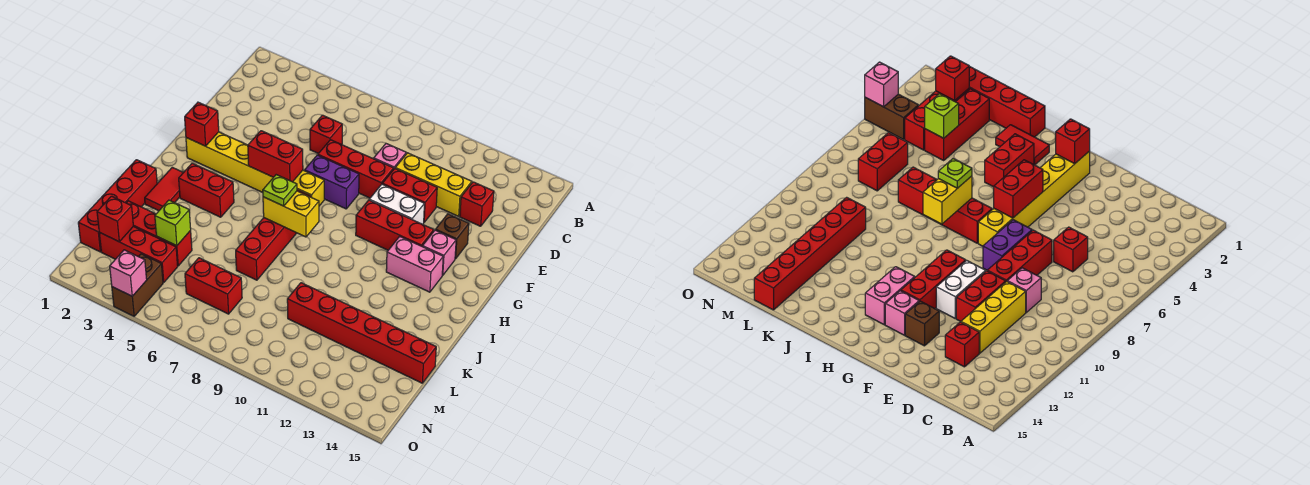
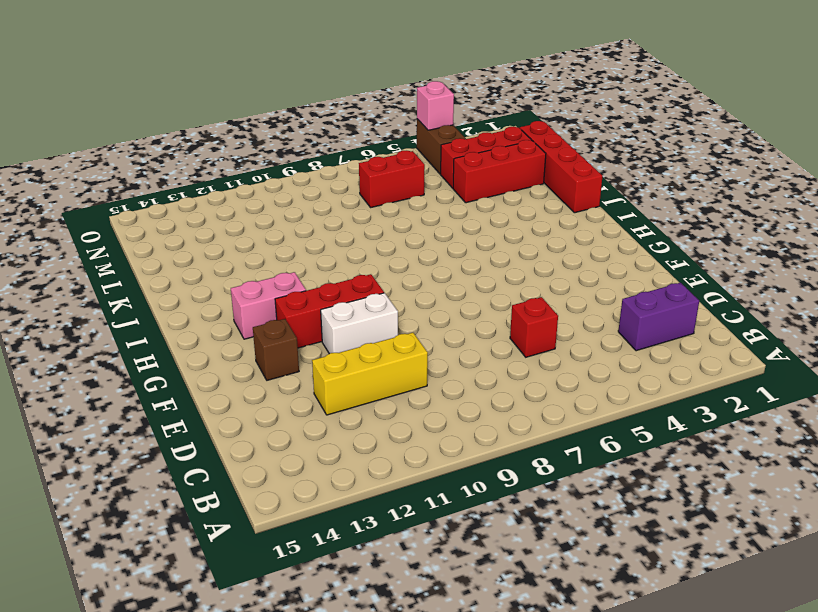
purple 1x2 brick [618,283,699,351] -> purple 1x2 brick moved to [305,155,359,209]
none -> pink 1x1 brick [374,144,406,169]
none -> red 1x1 brick [460,182,494,226]
none -> red 1x3 brick [318,140,394,198]

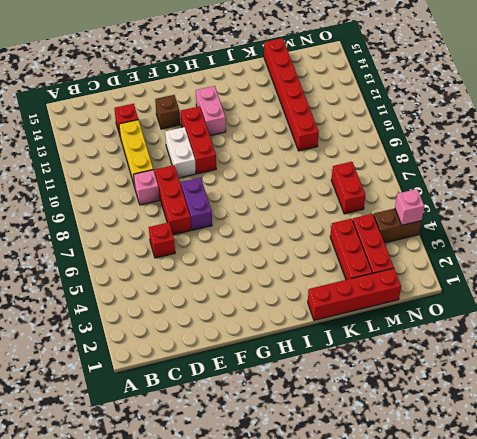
none -> red 1x2 brick [382,169,437,222]
none -> yellow 1x6 brick [186,132,324,206]
none -> pink 1x1 brick [423,230,456,275]

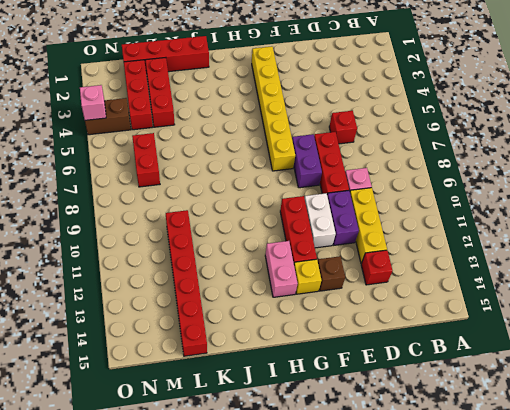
purple 1x2 brick [327,191,359,245] -> red 1x2 brick [382,169,437,222]
yellow 1x1 brick [294,259,321,294] -> pink 1x1 brick [423,230,456,275]
none -> red 1x4 brick [236,190,311,280]
none -> red 1x2 tile [145,167,183,211]
none -> red 1x2 brick [179,163,234,217]

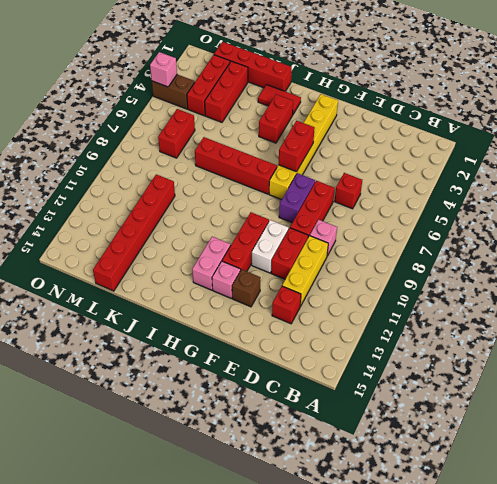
none -> red 1x1 brick [185,102,219,146]
none -> yellow 1x2 brick [263,191,319,237]
none -> lime 1x1 brick [155,200,191,246]

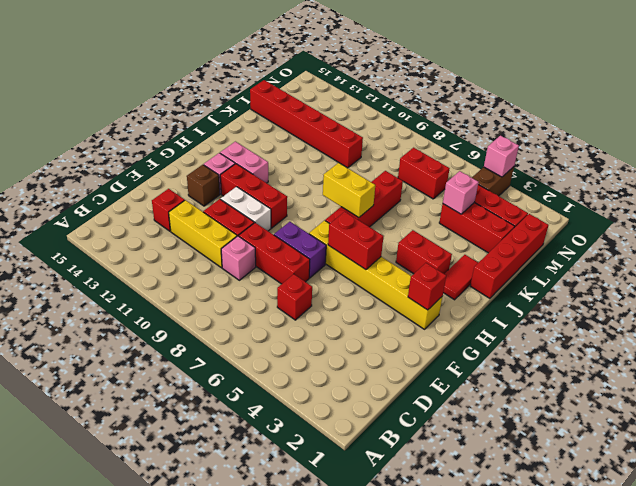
pink 1x1 brick [443,171,479,214] -> lime 1x1 brick [155,200,191,246]
none -> red 1x1 brick [97,196,133,242]
none -> lime 1x1 plate [263,175,297,206]

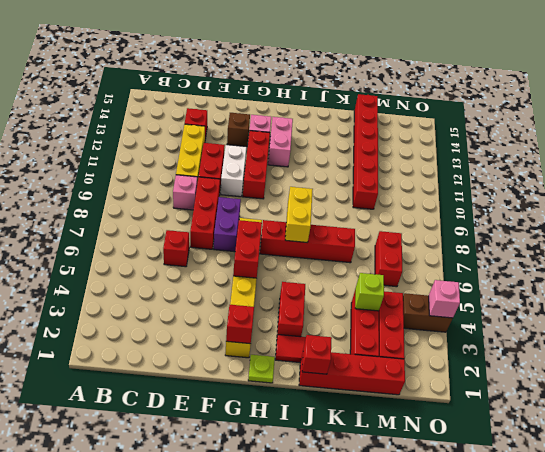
lime 1x1 plate [248,355,275,383] -> lime 1x1 plate moved to [263,175,297,206]
red 1x1 brick [302,335,332,374] -> red 1x1 brick moved to [97,196,133,242]

